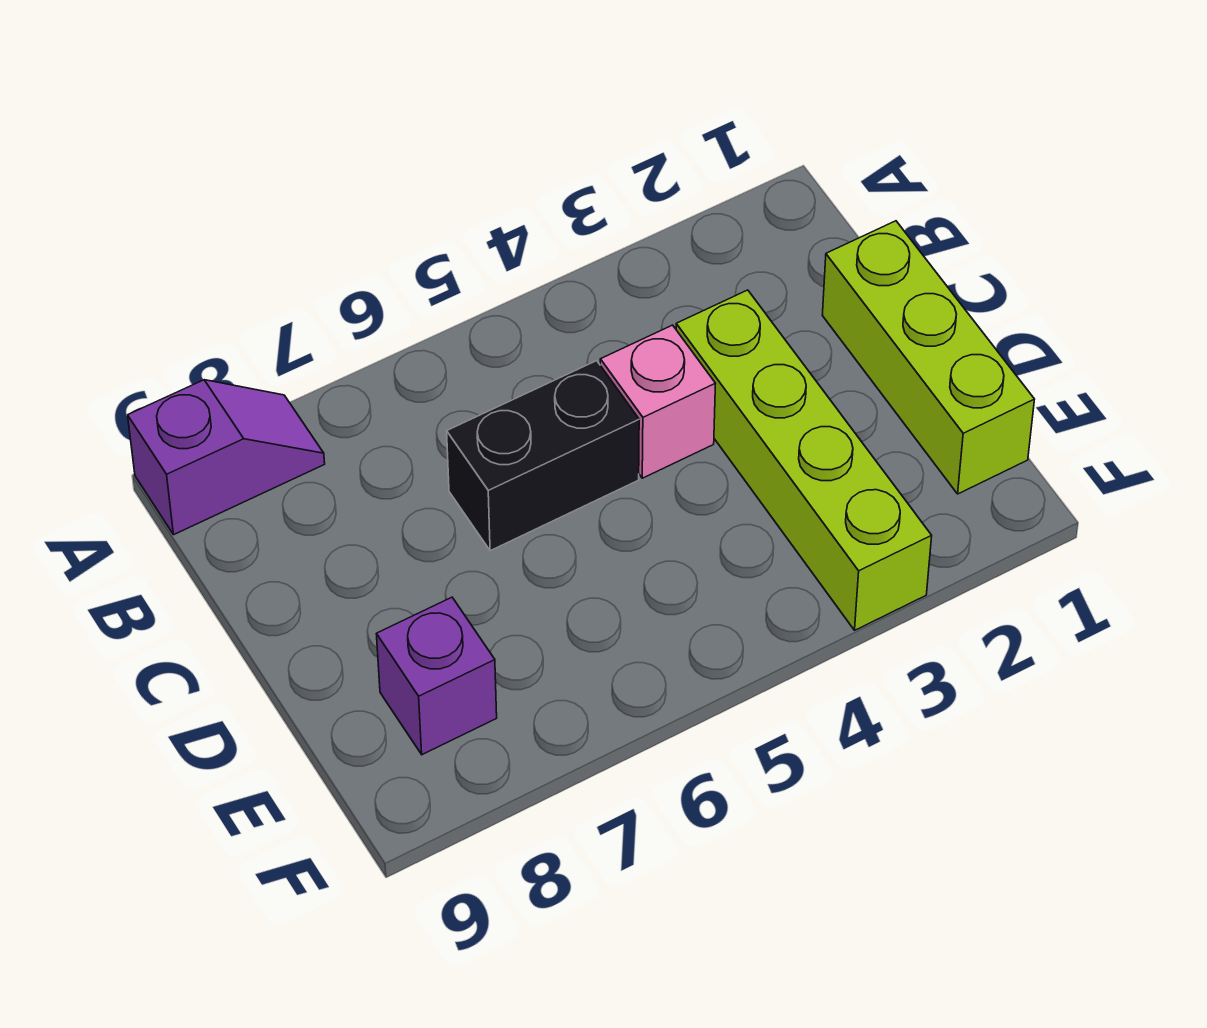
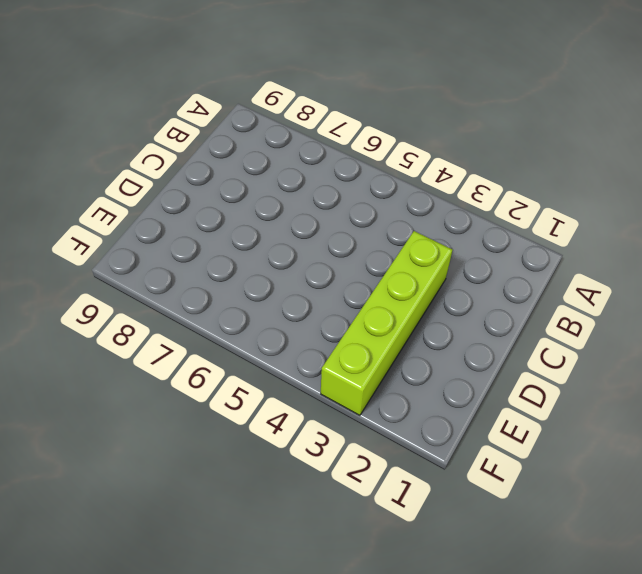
none -> purple 1x2 slope [128,380,325,535]
none -> lime 1x3 brick [822,221,1035,494]

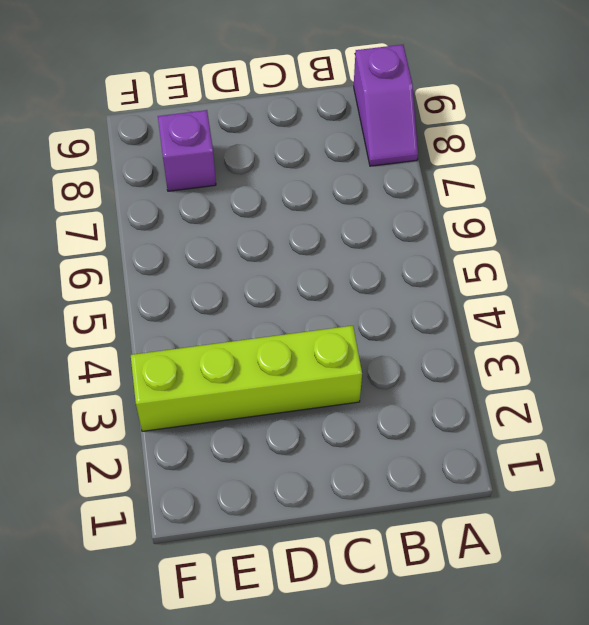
none -> lime 1x3 brick [822,221,1035,494]
none -> pink 1x1 brick [600,325,716,478]

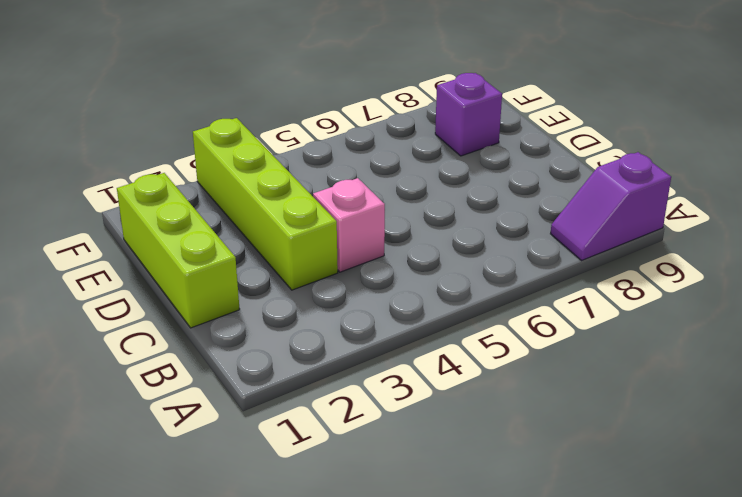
none -> black 1x2 brick [447,361,639,551]

